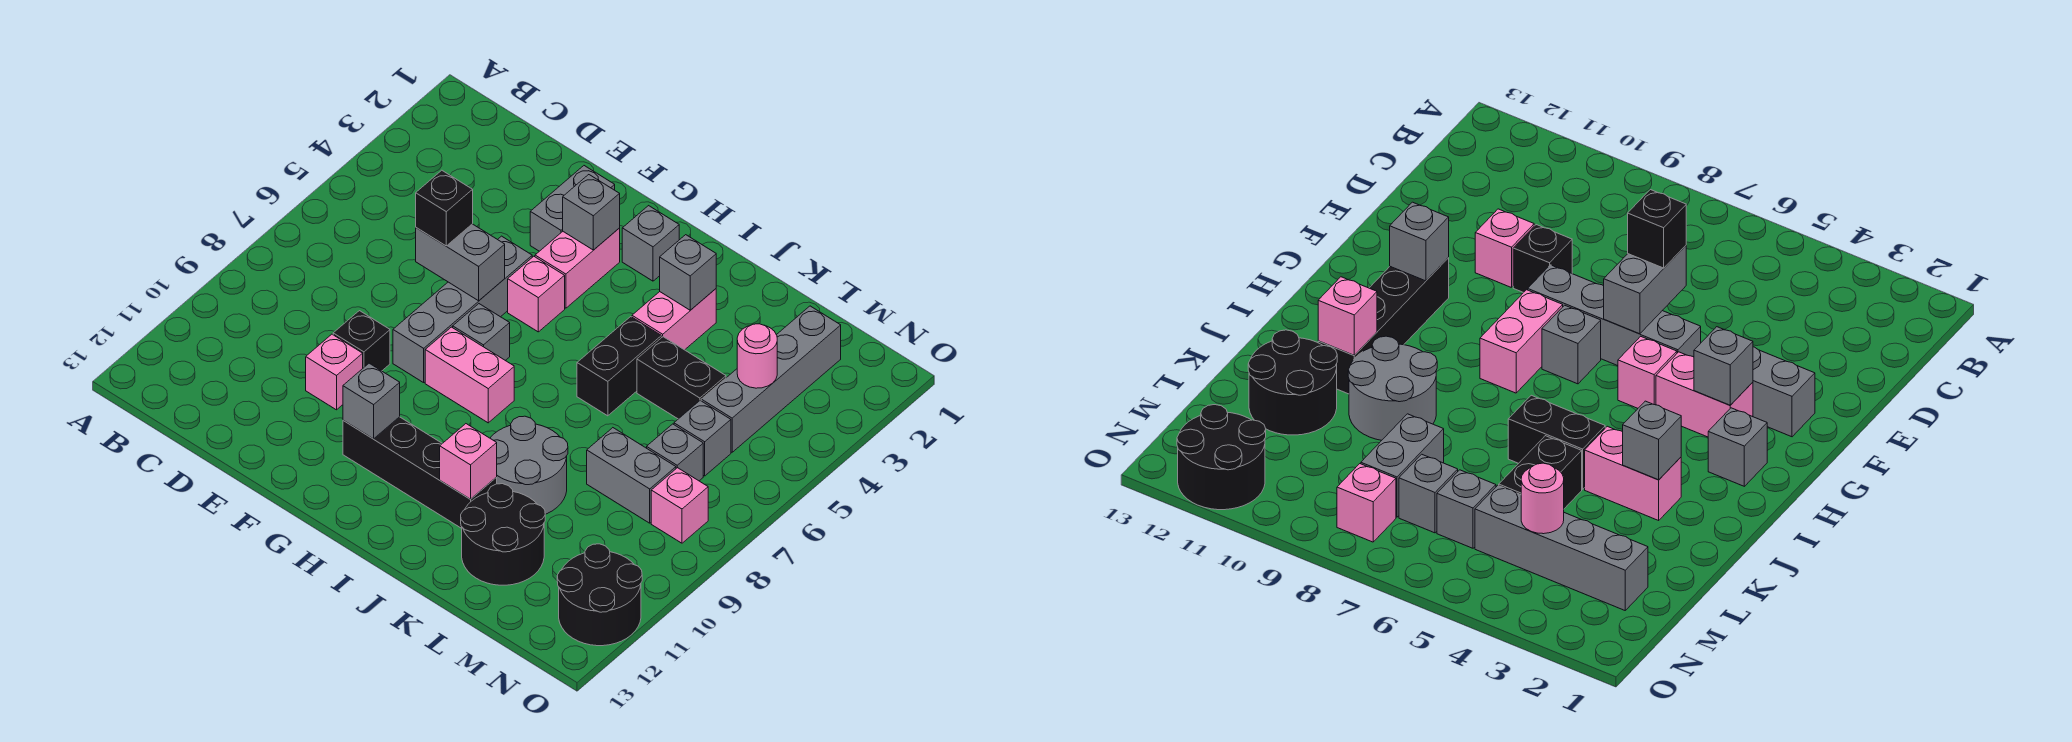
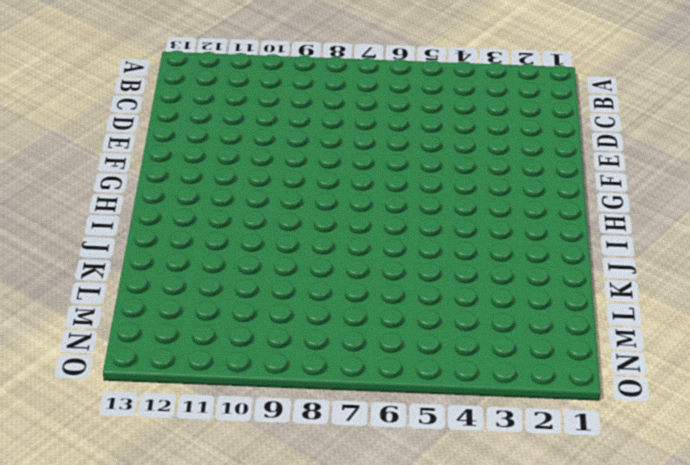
none -> black 1x1 brick [333,311,390,371]
none -> pink 1x1 brick [306,334,363,410]
none -> grey 1x2 brick [530,166,615,251]

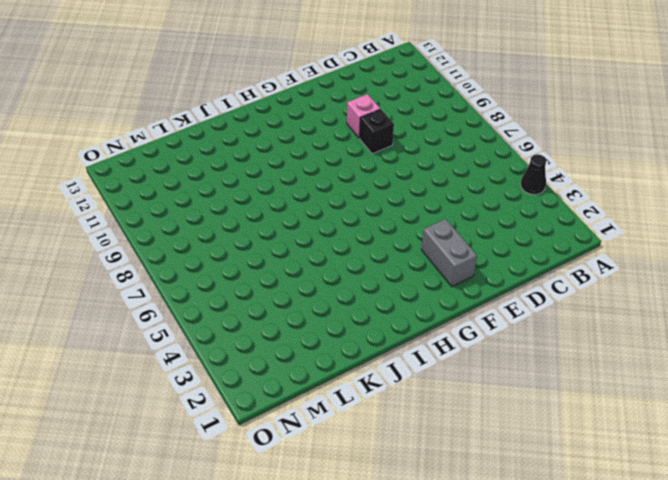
black 1x1 cone [521,154,546,194] -> none
none -> grey 1x4 brick [393,236,532,383]
none -> pink 1x2 brick [535,228,620,308]
none -> pink 1x1 brick [508,256,565,332]

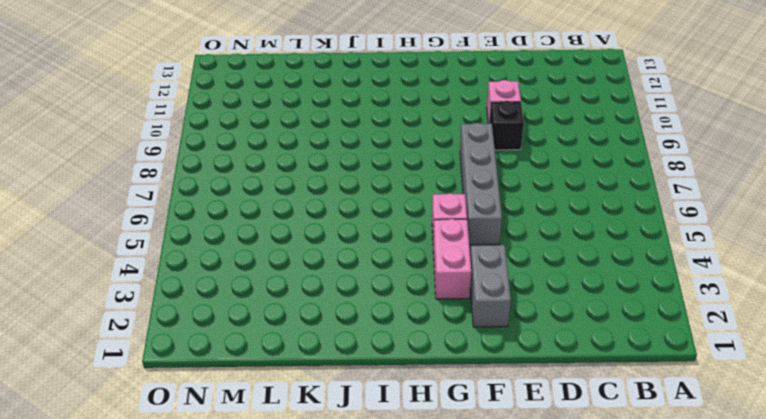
none -> grey 1x1 brick [453,304,510,360]
none -> pink 1x2 brick [425,327,514,423]
none -> black 1x4 brick [343,417,497,528]

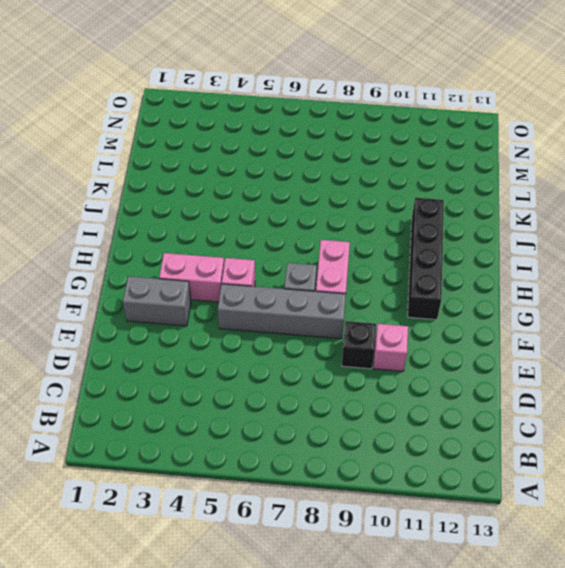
none -> grey 1x1 brick [622,206,679,281]
none -> pink 1x2 brick [632,289,716,350]
none -> black 1x2 brick [577,317,661,416]

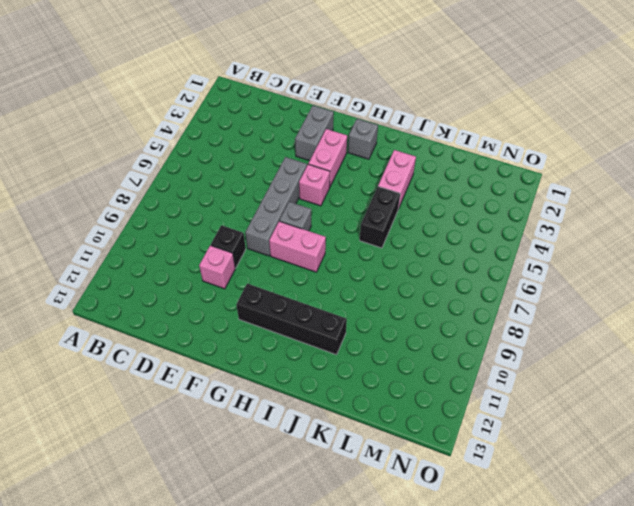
none -> grey 2x2 round brick [490,416,568,514]
none -> black 1x2 brick [637,337,726,419]
none -> black 2x2 round brick [461,484,545,585]

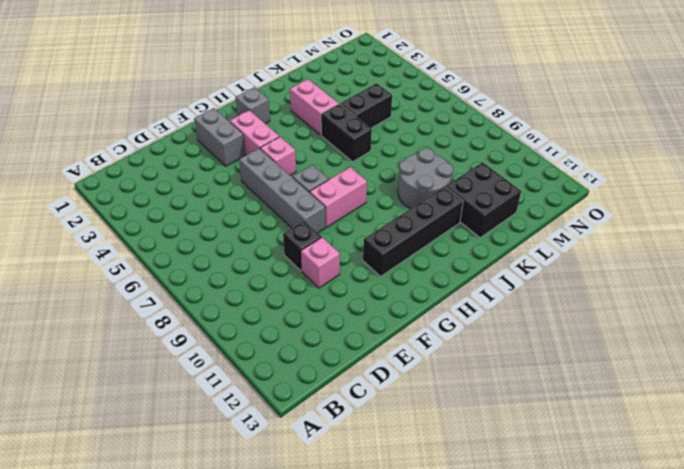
black 2x2 brick [446,162,521,238] -> black 2x2 round brick [461,484,545,585]
none -> grey 1x2 brick [587,428,676,523]
none -> grey 1x4 brick [701,306,841,452]
none -> grey 1x1 brick [674,401,731,476]

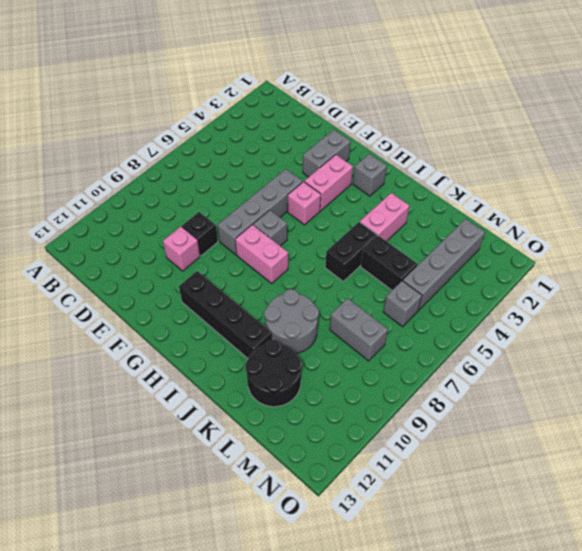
none -> grey 1x1 brick [647,424,703,481]
none -> pink 1x1 brick [651,468,708,543]
none -> black 2x2 round brick [557,544,642,646]

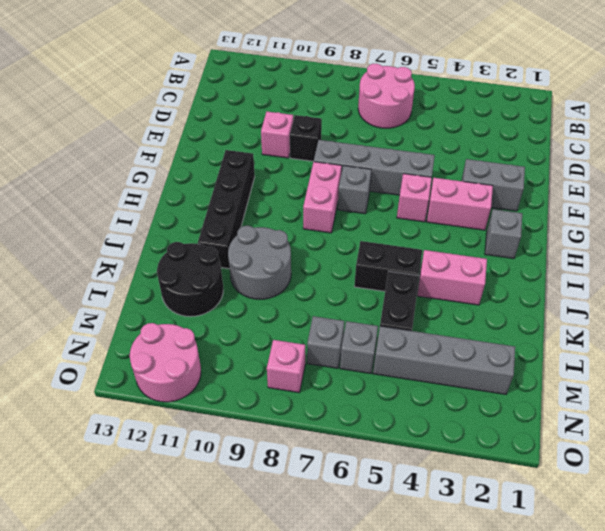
pink 2x2 round brick [358,63,415,128] -> none
pink 2x2 round brick [130,323,201,402] -> black 2x2 round brick [557,544,642,646]
none -> grey 1x2 brick [587,428,676,523]
none -> grey 1x2 brick [416,224,505,301]
none -> grey 1x1 brick [563,175,620,250]

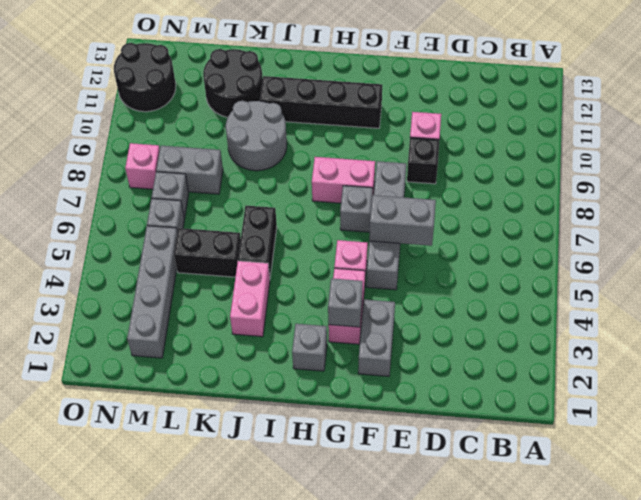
none -> grey 1x1 brick [343,363,400,439]
none -> grey 1x1 brick [660,235,716,310]
none -> pink 1x1 brick [440,424,497,499]

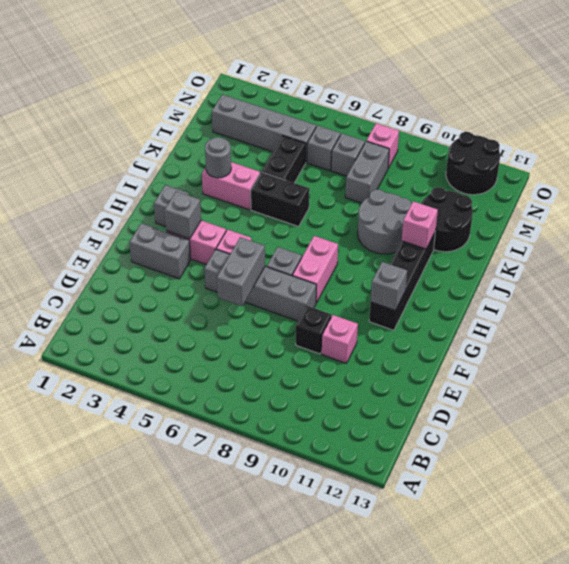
grey 1x1 round brick [205,137,231,178] -> grey 1x1 brick [660,235,716,310]
none -> pink 1x1 round brick [737,324,777,388]
none -> black 1x1 brick [416,170,473,246]

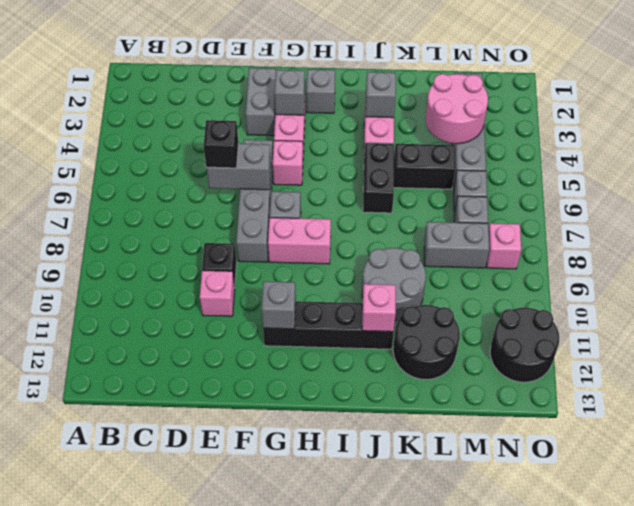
pink 2x2 round brick [425,74,488,144] -> pink 1x1 round brick [737,324,777,388]

